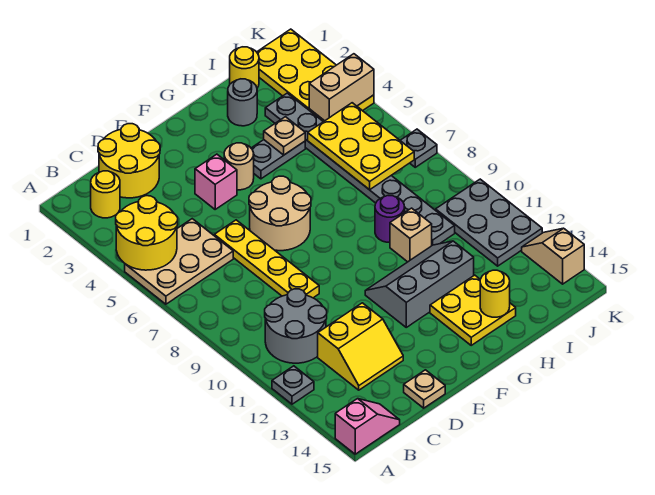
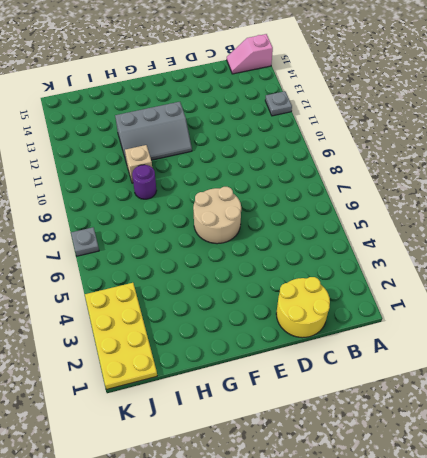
none -> tan 2x3 plate [125,219,233,304]
none -> yellow 1x1 round brick [91,171,120,218]
none -> grey 2x2 round brick [265,289,327,363]

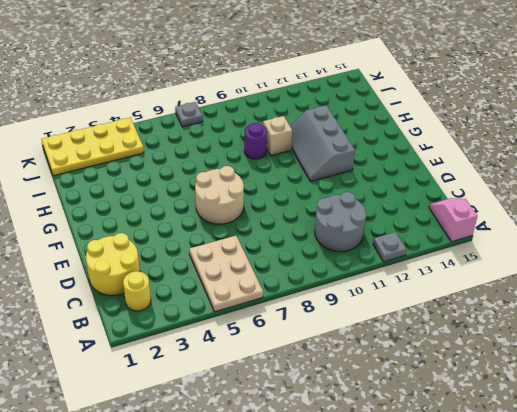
none -> yellow 2x2 slope [318,303,403,390]
none -> yellow 1x4 plate [214,220,319,298]
none -> tan 1x1 plate [404,370,445,408]

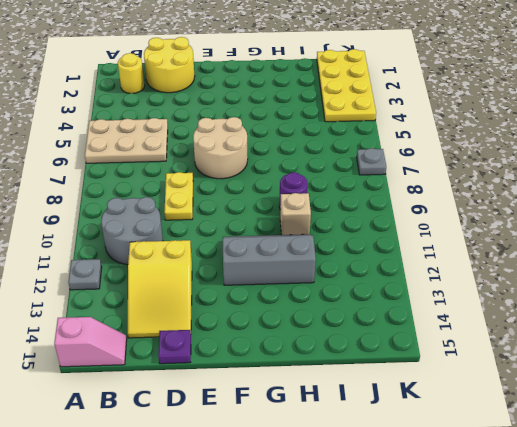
yellow 2x3 slope [128,240,192,338] -> yellow 2x2 slope [318,303,403,390]
yellow 1x2 plate [164,172,193,220] -> yellow 1x4 plate [214,220,319,298]
purple 1x1 plate [158,330,191,364] -> tan 1x1 plate [404,370,445,408]
none -> pink 1x1 brick [195,154,237,209]
none -> tan 1x1 round brick [224,143,254,190]
none -> grey 1x2 plate [251,140,305,179]

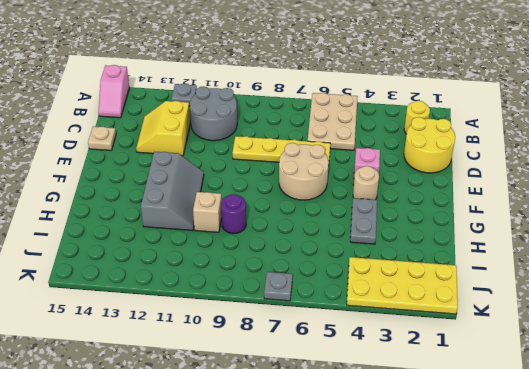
none -> yellow 2x2 plate [430,275,516,345]
none -> grey 1x1 round brick [228,79,257,126]
none -> yellow 1x1 round brick [230,47,259,88]

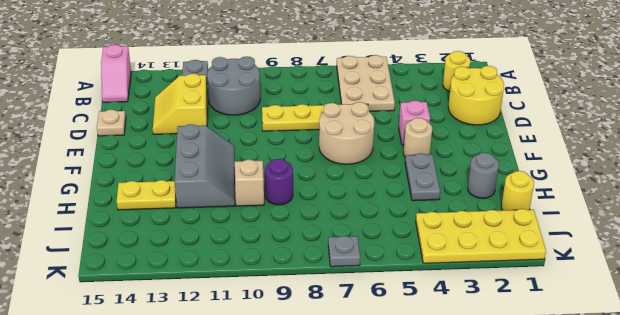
yellow 1x2 plate [117,180,176,210] -> yellow 2x2 plate [430,275,516,345]
none -> grey 1x8 plate [265,93,455,245]
none -> grey 2x3 plate [436,179,542,266]
none -> tan 1x2 slope [522,228,584,284]

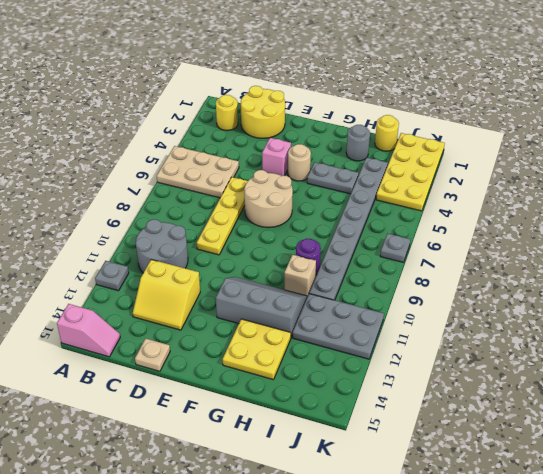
grey 2x3 plate [293,294,384,359] -> grey 2x3 plate turned to [436,179,542,266]
none -> tan 1x2 slope [522,228,584,284]
none -> yellow 2x2 round brick [116,196,178,270]
none -> tan 1x1 plate [264,117,305,155]

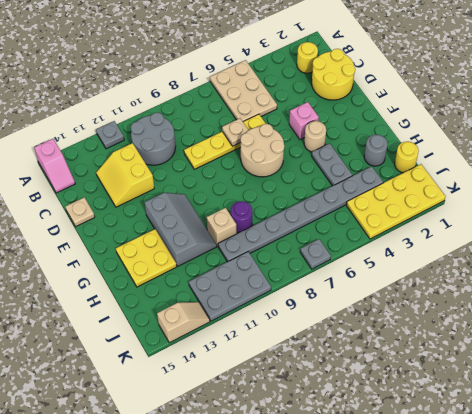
tan 1x1 plate [222,118,249,146] -> tan 1x1 plate moved to [264,117,305,155]
none -> yellow 2x2 round brick [116,196,178,270]
none -> yellow 1x1 round brick [480,270,510,317]
none -> yellow 2x3 plate [308,103,414,190]

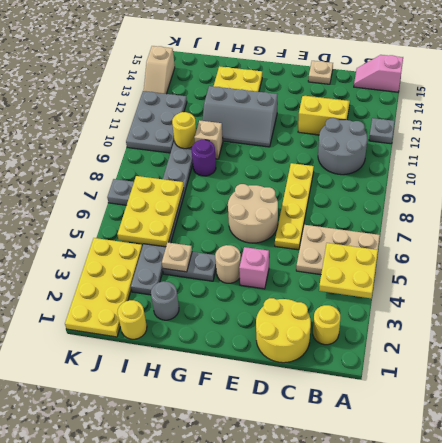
yellow 2x2 plate [319,243,378,298] -> yellow 2x2 round brick [116,196,178,270]
yellow 1x1 round brick [172,112,196,149] -> yellow 1x1 round brick moved to [480,270,510,317]
none -> tan 1x2 brick [309,54,374,121]

